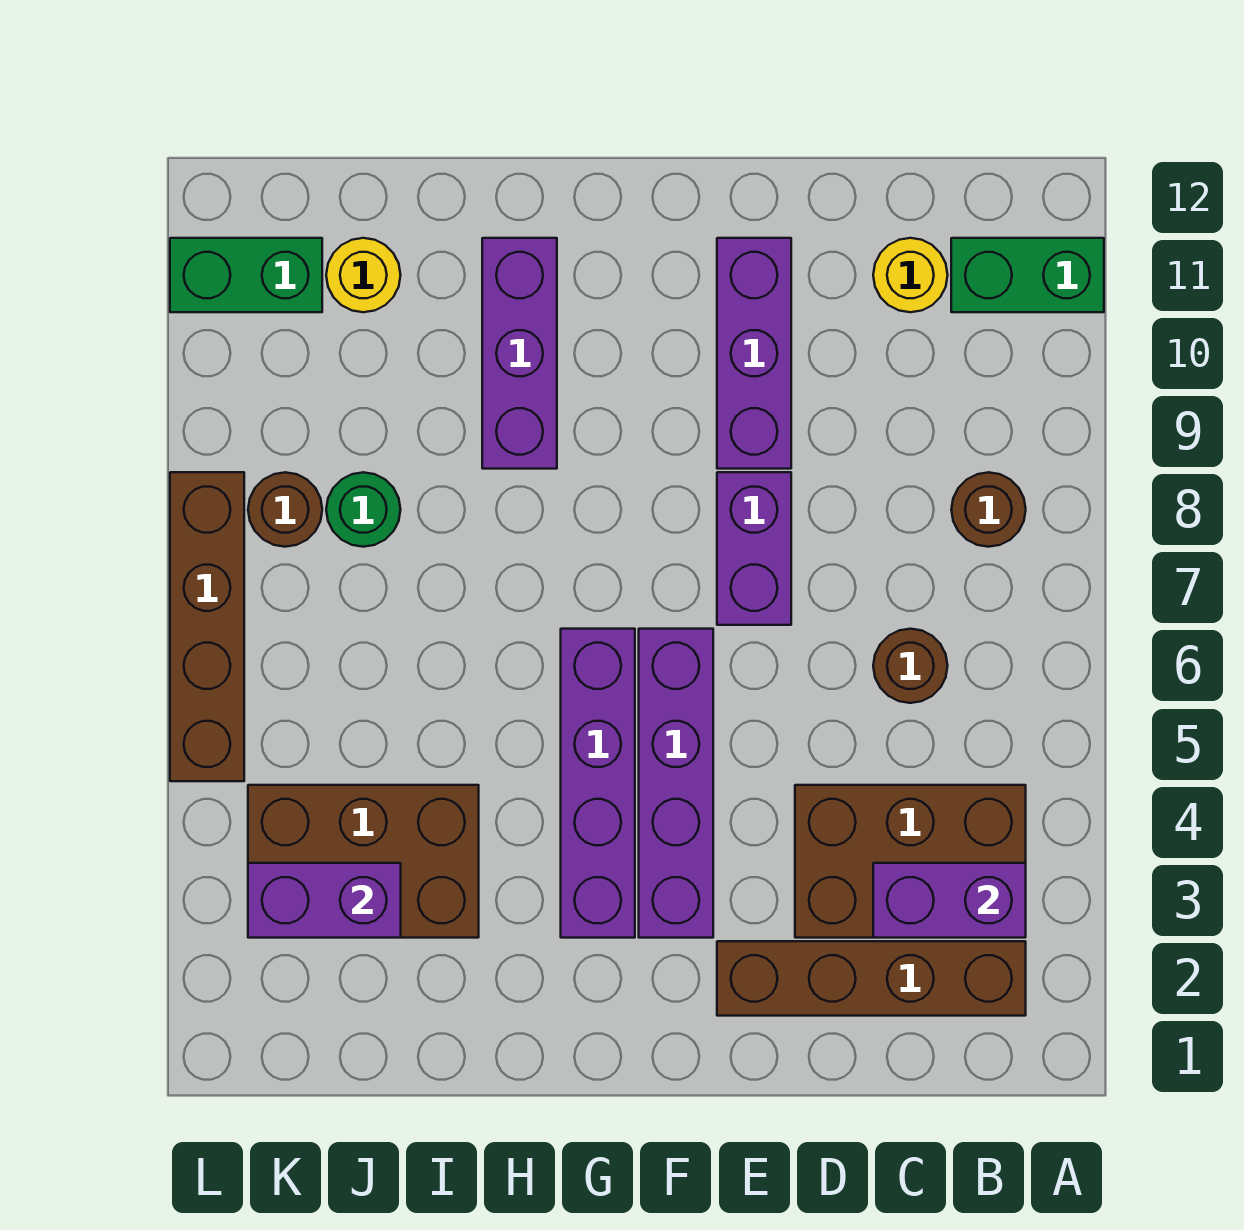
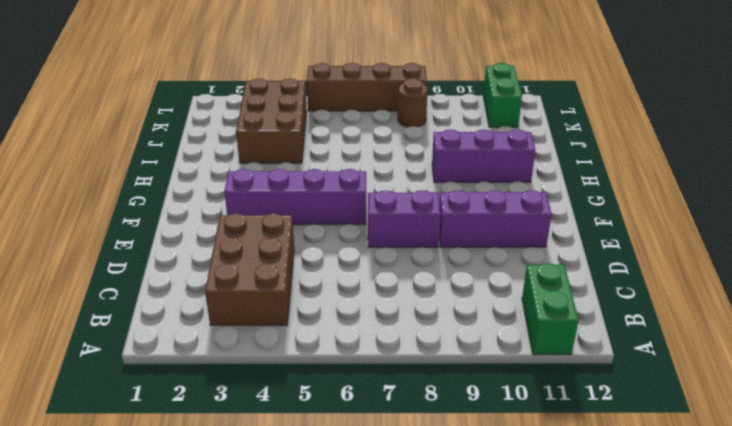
none -> brown 1x4 brick [717,941,1026,1016]
none -> brown 1x1 round brick [951,472,1026,547]
none -> brown 1x1 round brick [873,629,948,703]

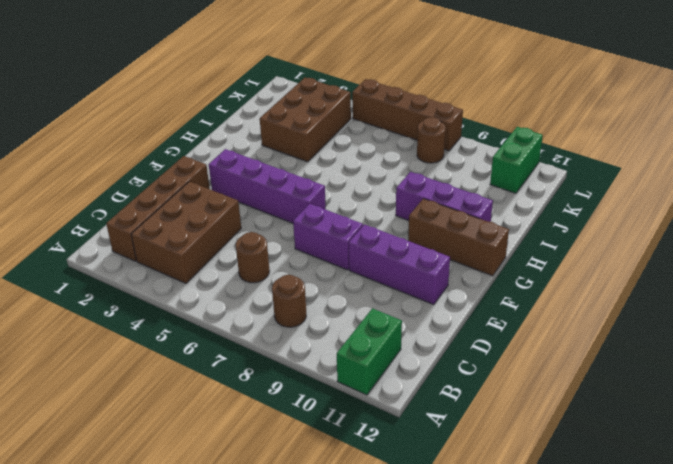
brown 1x3 brick [408,199,509,276] -> none
none -> yellow 1x1 round brick [873,238,948,312]
none -> purple 1x4 brick [561,629,635,938]
none -> green 1x1 round brick [326,472,401,547]

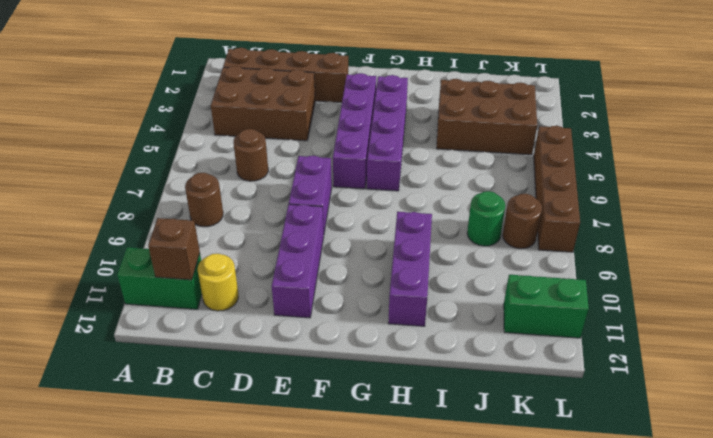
brown 1x1 brick [148,218,200,280] -> none
none -> yellow 1x1 round brick [326,238,401,312]
none -> purple 1x2 brick [873,863,1026,938]
none -> purple 1x2 brick [248,863,401,938]

